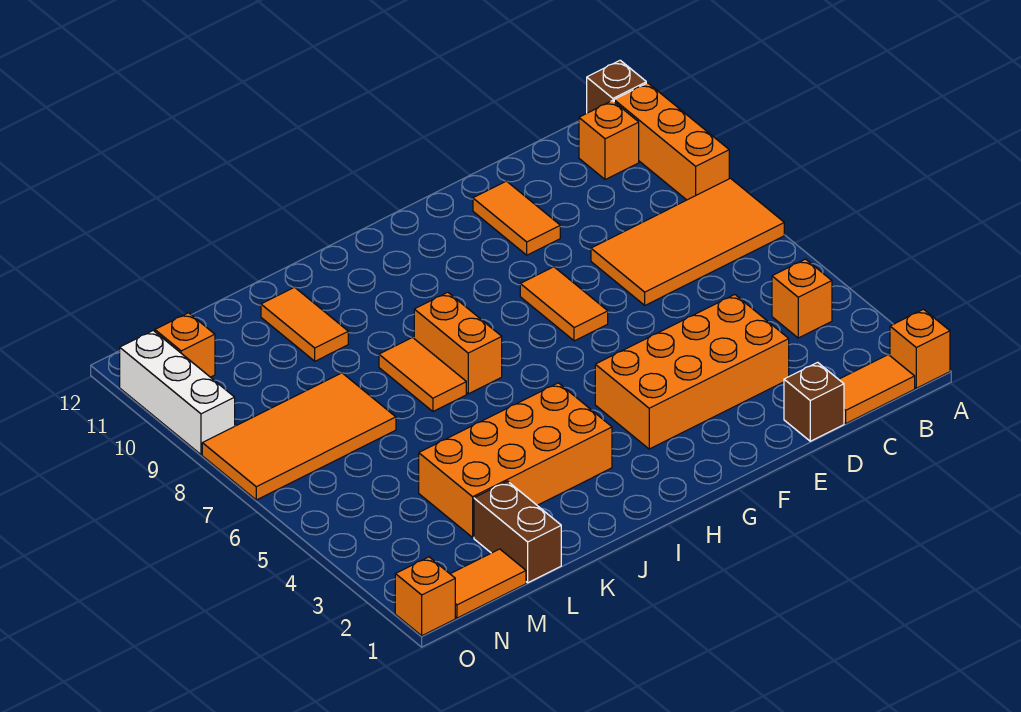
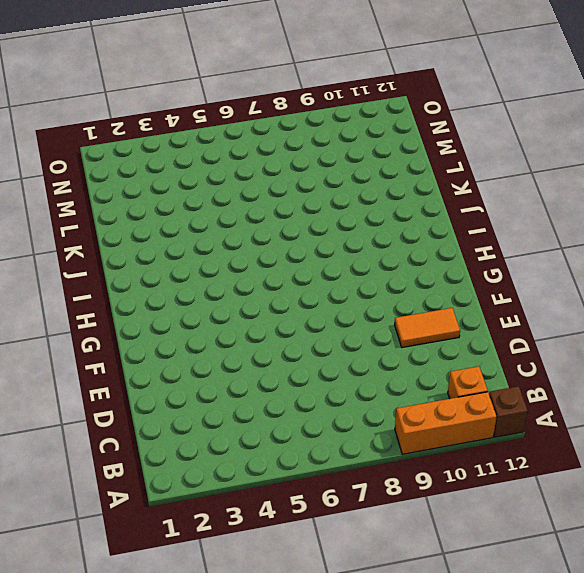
none -> orange 1x1 brick [890,309,950,388]
none -> orange 2x4 tile [591,178,784,305]
none -> orange 1x2 tile [839,355,915,423]

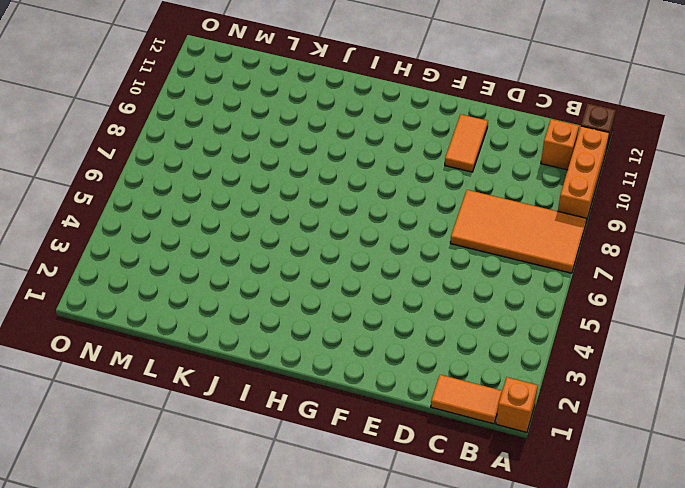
none -> orange 1x1 brick [772,259,832,338]
none -> brown 1x1 brick [784,362,844,441]
none -> orange 2x4 brick [595,295,789,449]

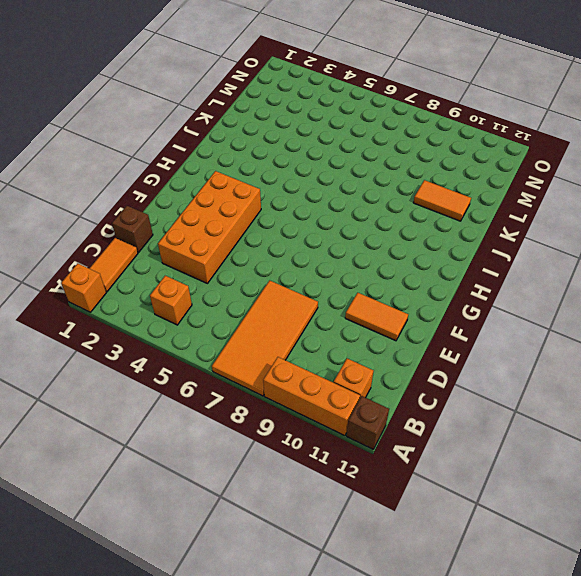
none -> orange 1x2 tile [520,267,608,341]
none -> orange 2x4 brick [419,383,612,537]
none -> orange 1x2 brick [414,292,502,394]

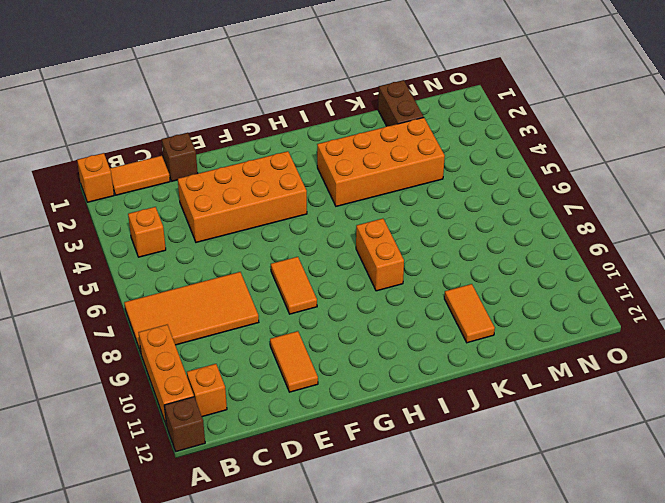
none -> orange 1x2 tile [379,338,466,411]
none -> orange 2x4 tile [202,373,396,500]
none -> orange 1x2 tile [451,549,526,618]

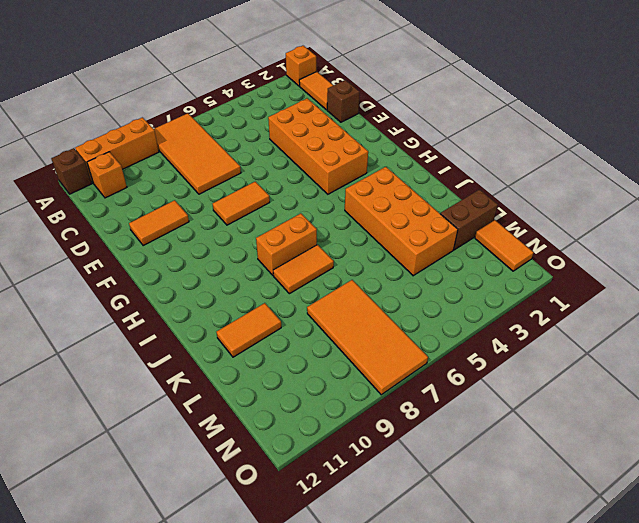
none -> orange 1x1 brick [772,259,832,338]
none -> orange 1x1 brick [155,313,215,377]
none -> orange 1x1 brick [395,557,455,636]

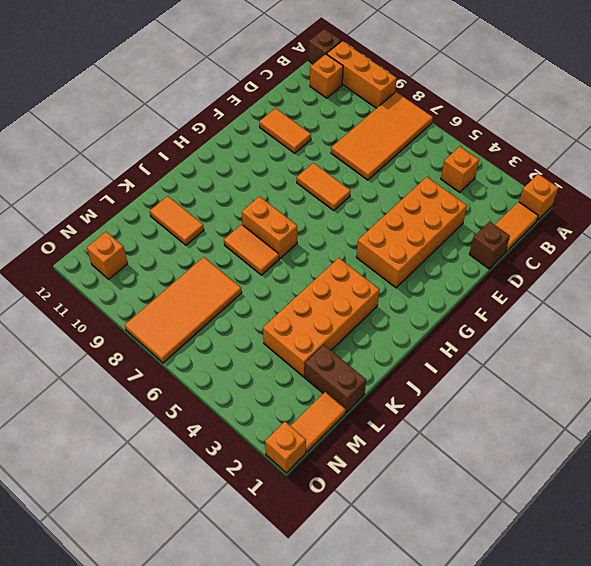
none -> white 1x3 brick [120,331,235,455]

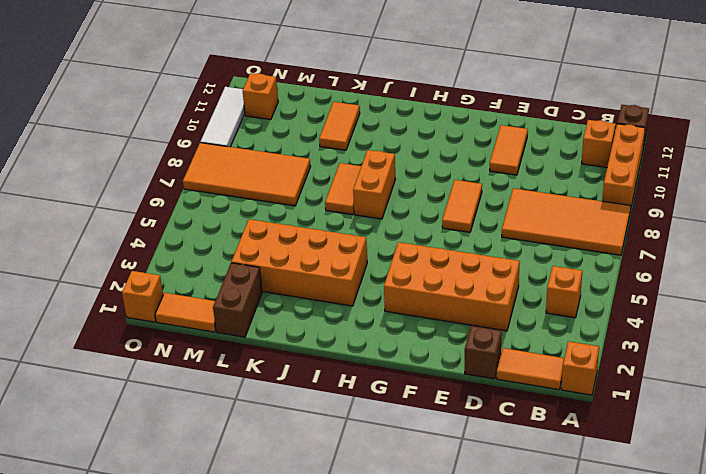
white 1x3 tile [200,87,245,147] -> white 1x3 brick [120,331,235,455]

